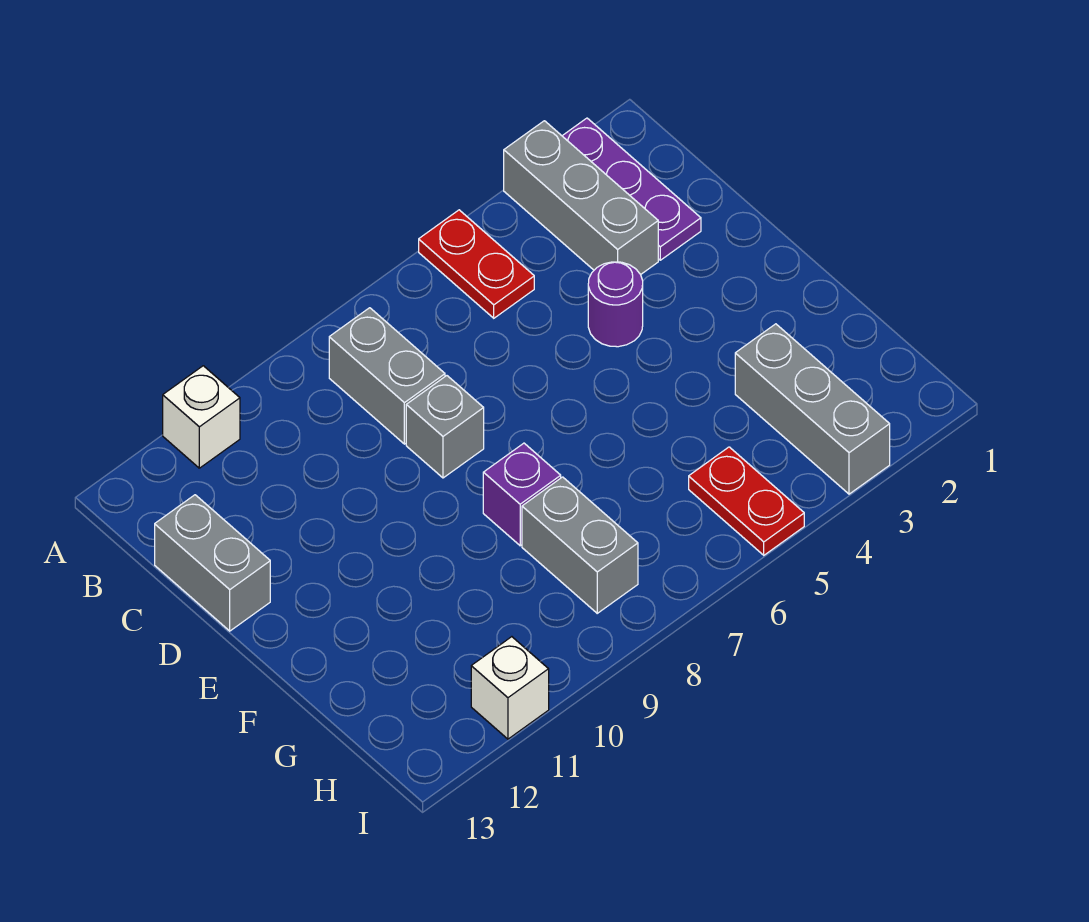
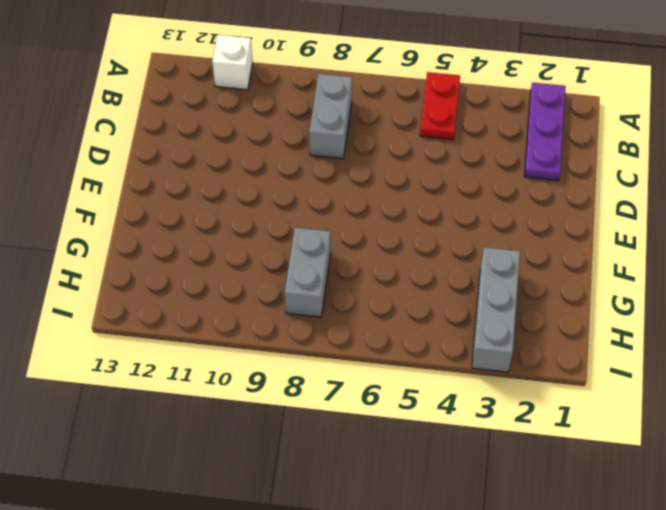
none -> grey 1x3 brick [504,121,658,275]
none -> grey 1x2 brick [155,495,270,631]
none -> purple 1x1 round brick [588,262,643,347]

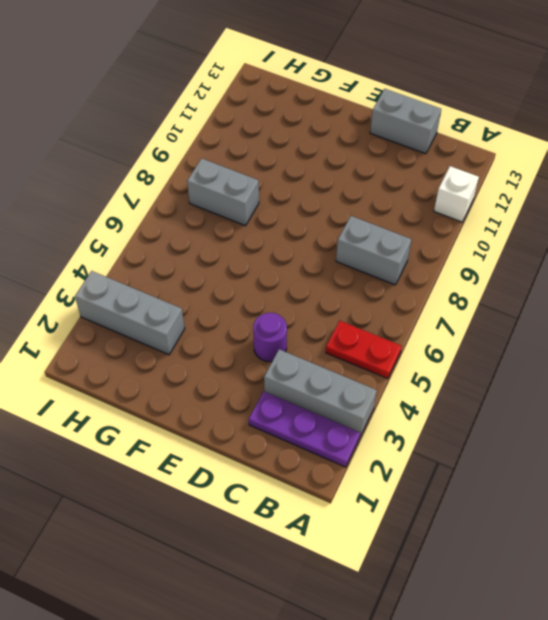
none -> grey 1x1 brick [406,376,484,478]
none -> purple 1x1 brick [483,443,561,546]
none -> red 1x2 plate [689,447,804,555]

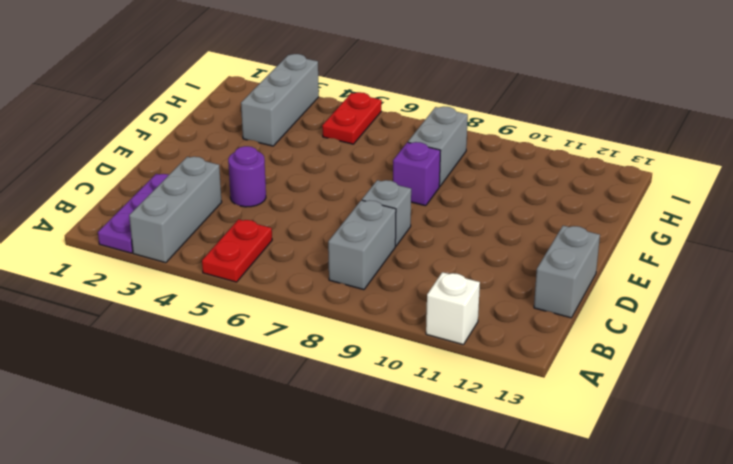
none -> white 1x1 brick [471,637,549,739]

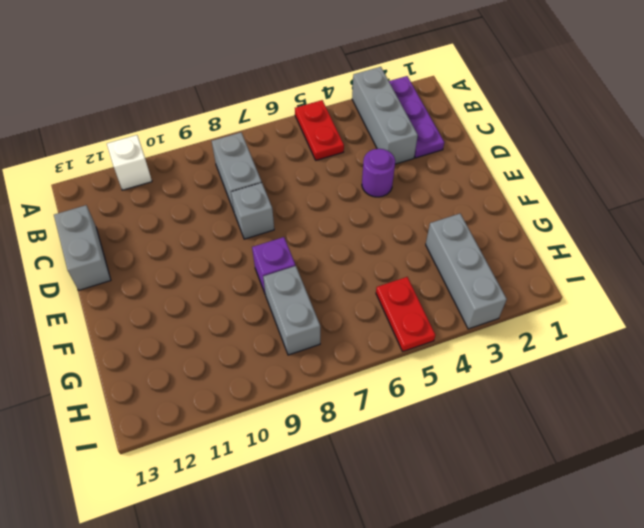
none -> white 1x1 brick [471,637,549,739]

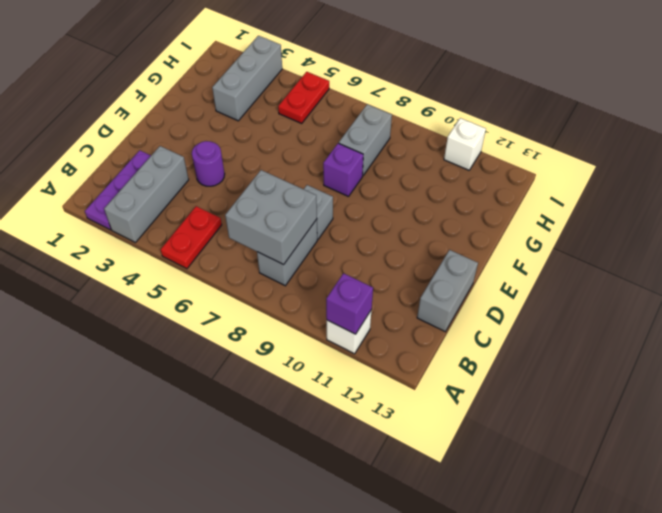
purple 1x1 brick [326,273,373,334] -> none
grey 2x2 brick [225,170,317,265] -> none

